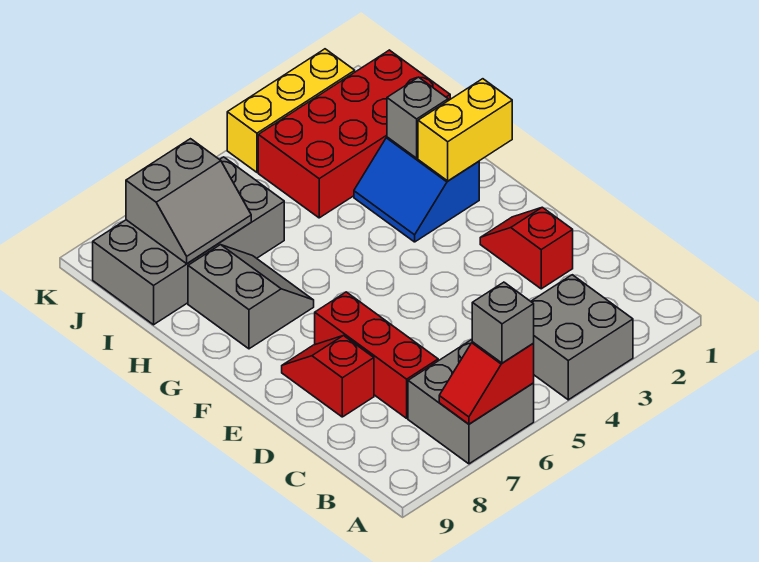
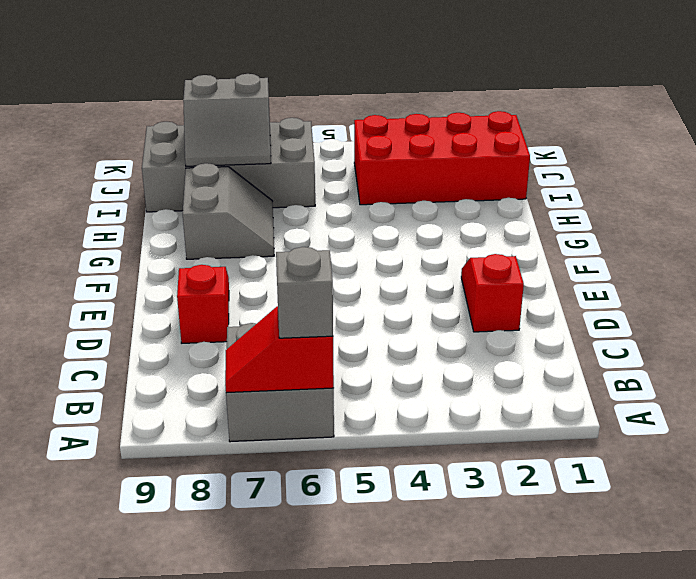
none -> grey 2x2 brick [531,275,633,400]
none -> red 1x3 brick [315,292,438,418]
none -> blue 2x2 slope [354,137,479,242]

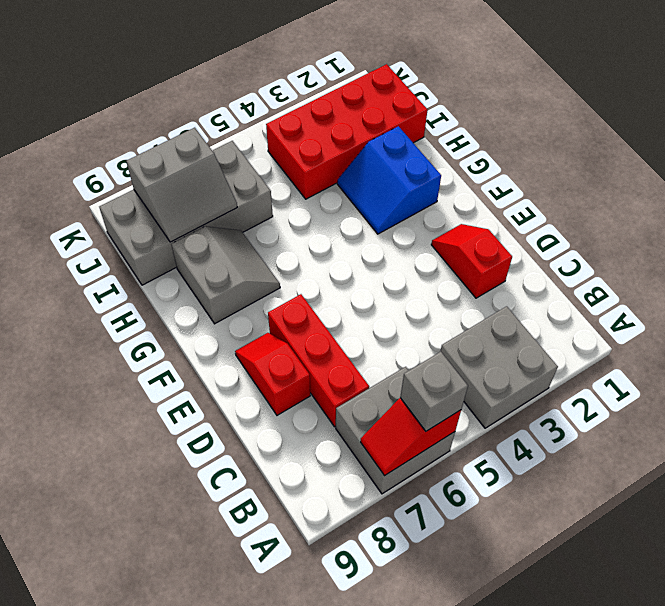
none -> yellow 1x3 brick [227,49,355,172]
none -> yellow 1x2 brick [418,79,512,181]
none -> grey 1x1 brick [387,77,448,158]

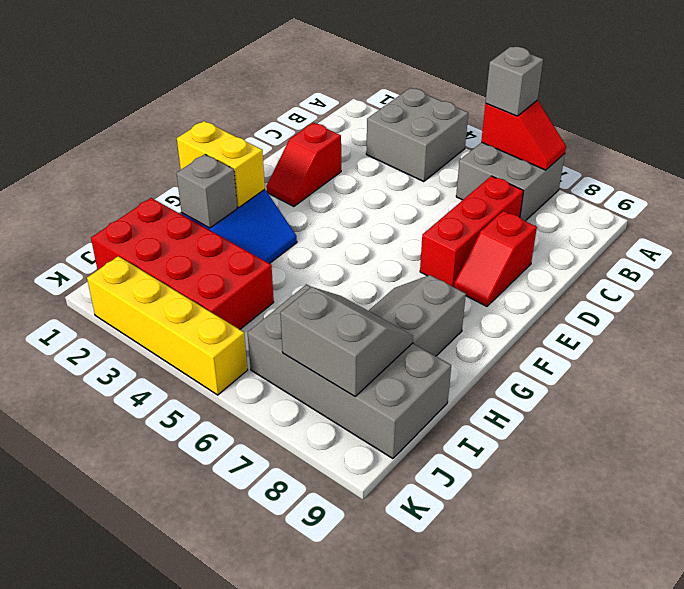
yellow 1x4 brick [87,256,248,395] -> yellow 1x3 brick [227,49,355,172]

